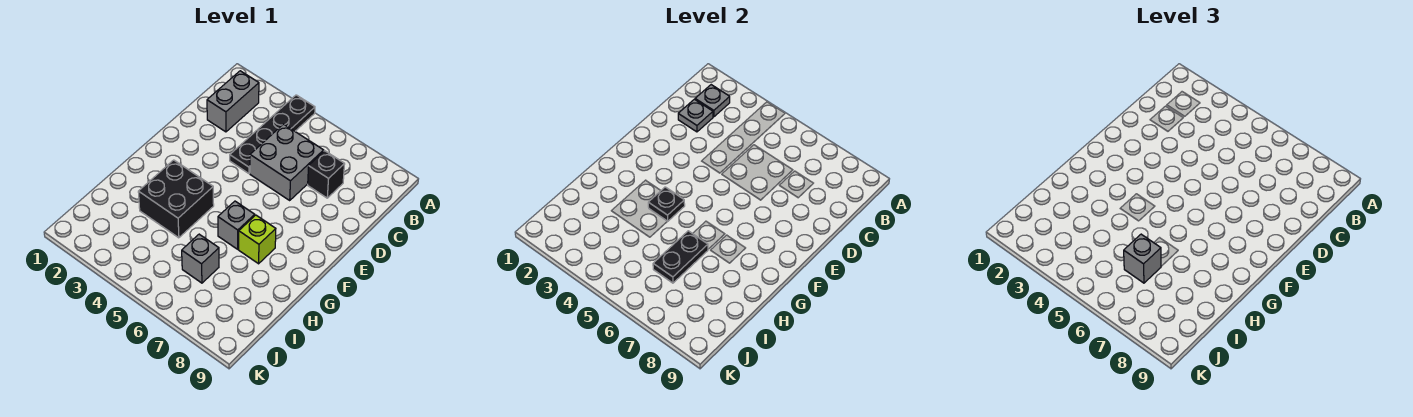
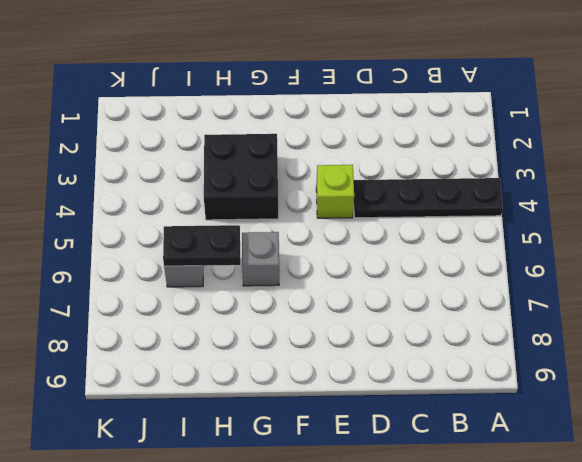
lime 1x1 brick [316,165,354,218] -> lime 1x1 brick moved to [239,215,276,264]
none -> grey 1x2 brick [207,71,259,132]
none -> grey 2x2 brick [250,124,324,200]
none -> black 1x1 brick [308,151,345,198]

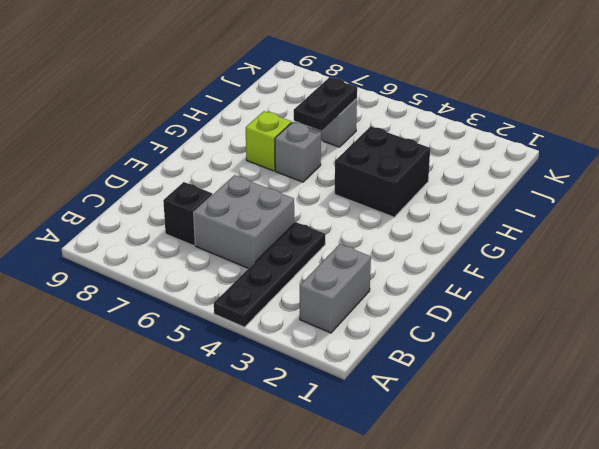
none -> grey 1x1 plate [695,85,730,117]
none -> grey 1x1 plate [678,99,713,132]
none -> black 1x1 plate [648,187,685,221]

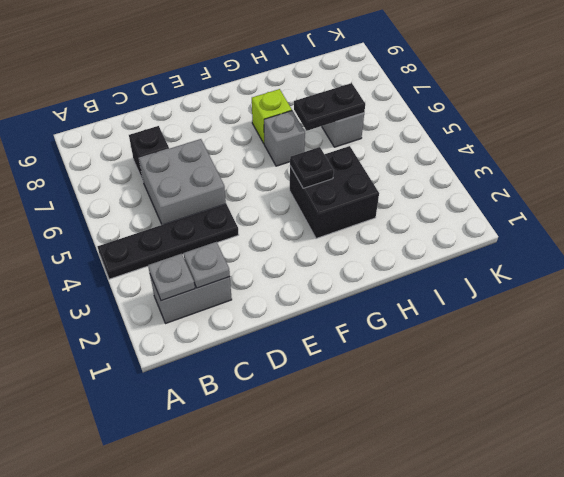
none -> grey 1x1 brick [1124,234,1161,283]

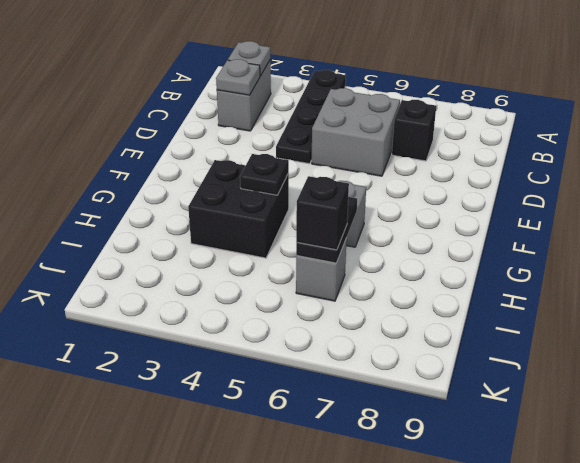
black 1x1 brick [296,176,349,250] -> grey 1x1 brick [1124,234,1161,283]
none -> lime 1x1 brick [239,215,276,264]

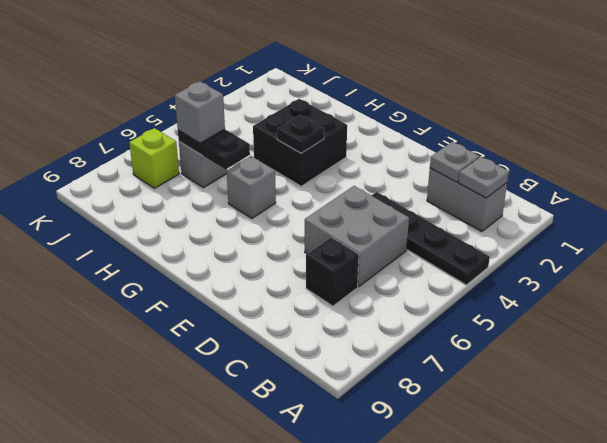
lime 1x1 brick [129,128,179,188] -> lime 1x1 brick moved to [239,215,276,264]

